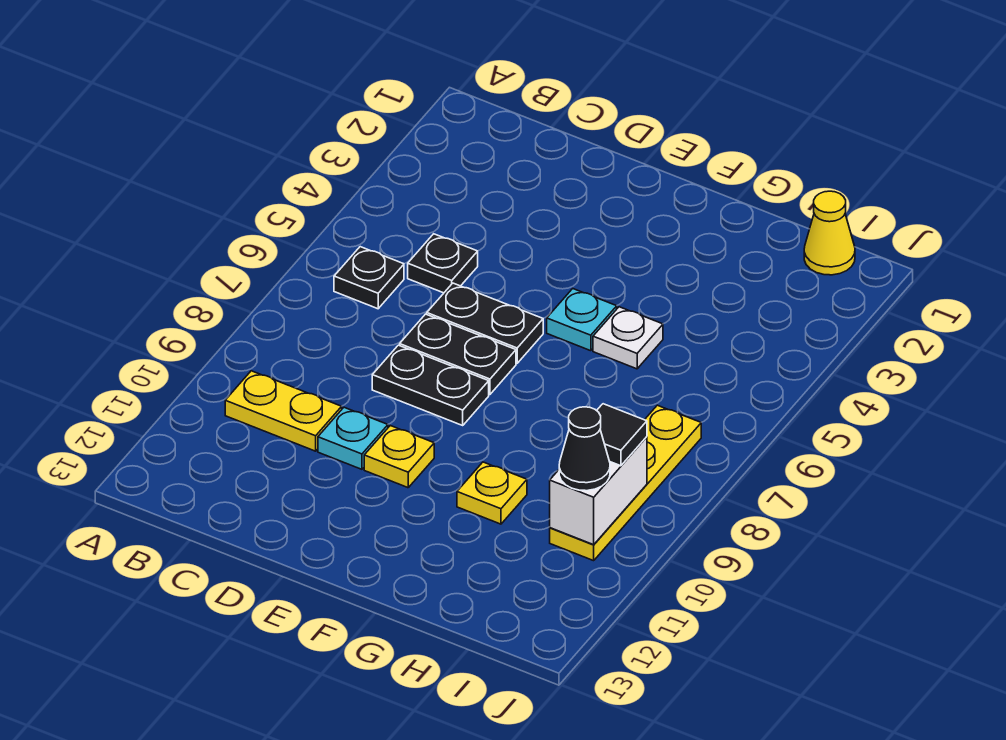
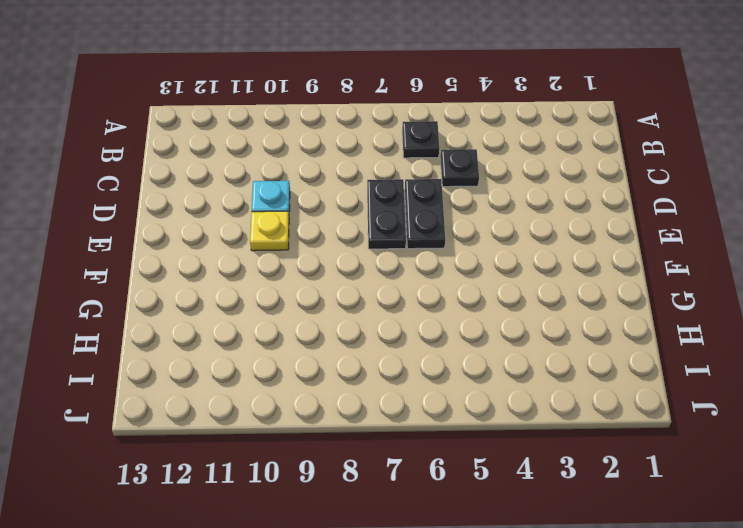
none -> yellow 1x2 plate [225,371,342,451]
none -> black 1x2 plate [372,345,489,425]
none -> cyan 1x1 plate [547,289,617,351]

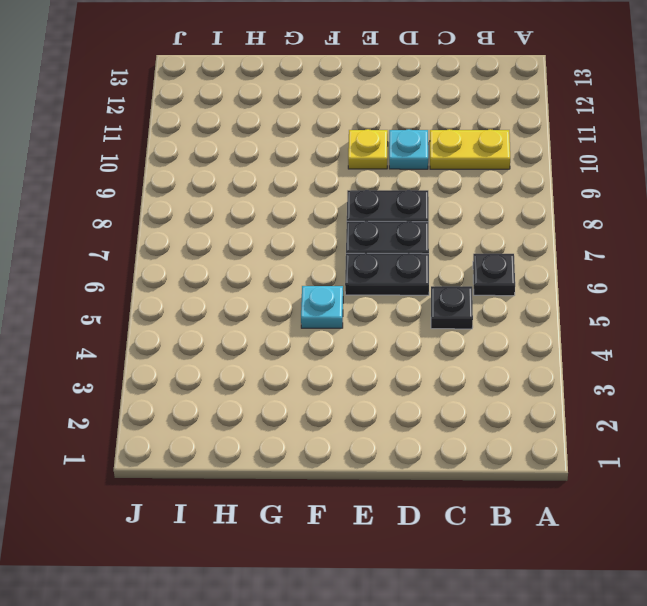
none -> white 1x1 plate [593,307,663,369]
none -> yellow 1x1 plate [457,462,527,524]
none -> yellow 1x1 cone [804,191,855,275]

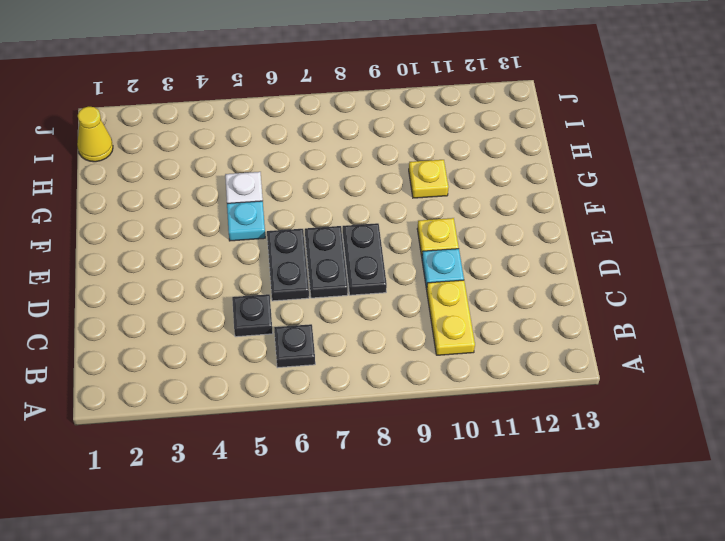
none -> yellow 1x4 plate [550,405,701,561]
none -> white 1x2 brick [550,437,647,545]
none -> black 1x1 tile [597,404,647,466]

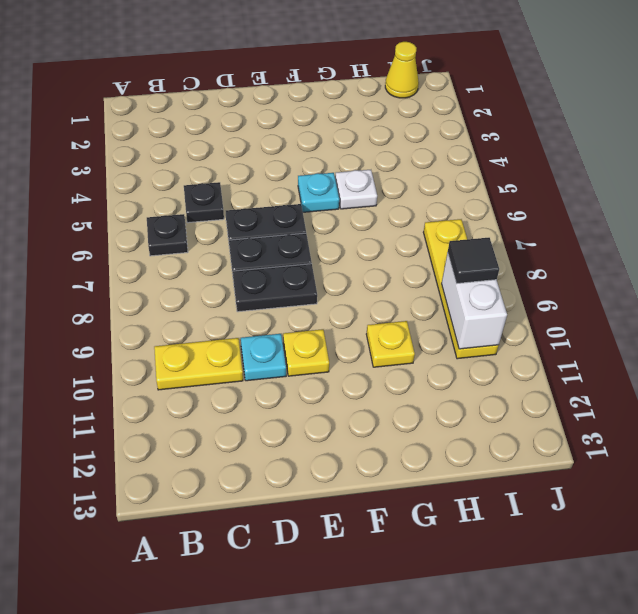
none -> black 1x1 cone [559,407,610,491]

